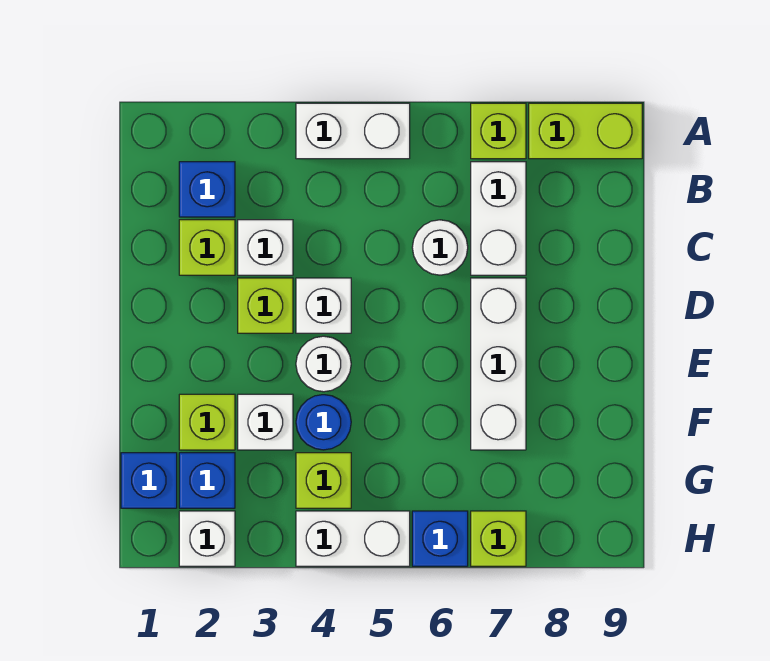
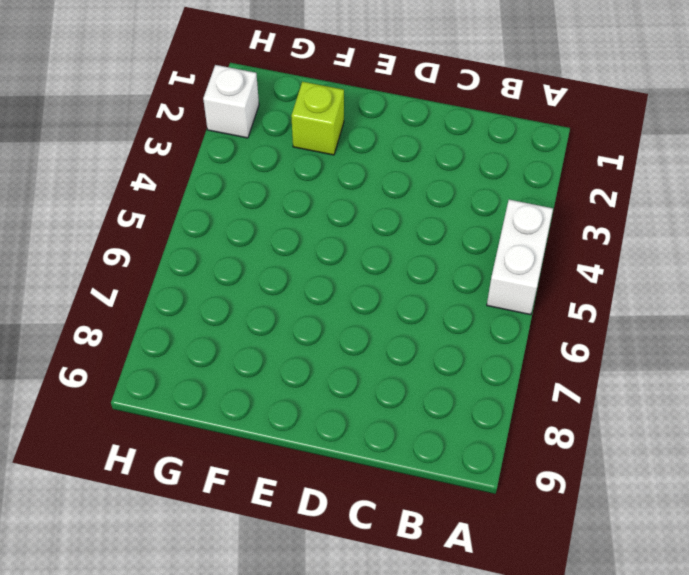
none -> lime 1x1 brick [471,103,526,159]
none -> lime 1x2 brick [529,103,642,159]
none -> blue 1x1 brick [179,162,235,217]

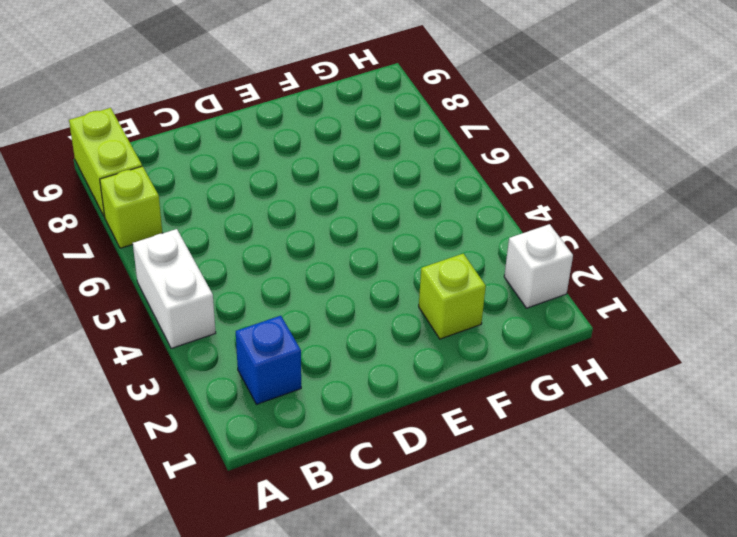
none -> white 1x2 brick [471,162,526,275]
none -> lime 1x1 brick [179,220,235,275]
none -> white 1x1 brick [238,220,293,275]

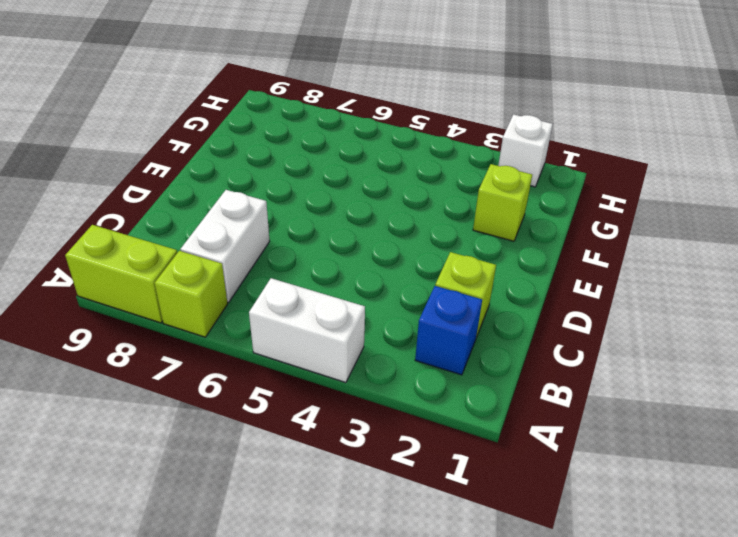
none -> white 1x1 brick [238,220,293,275]
none -> white 1x1 round brick [412,220,468,275]
none -> lime 1x1 brick [238,278,293,333]

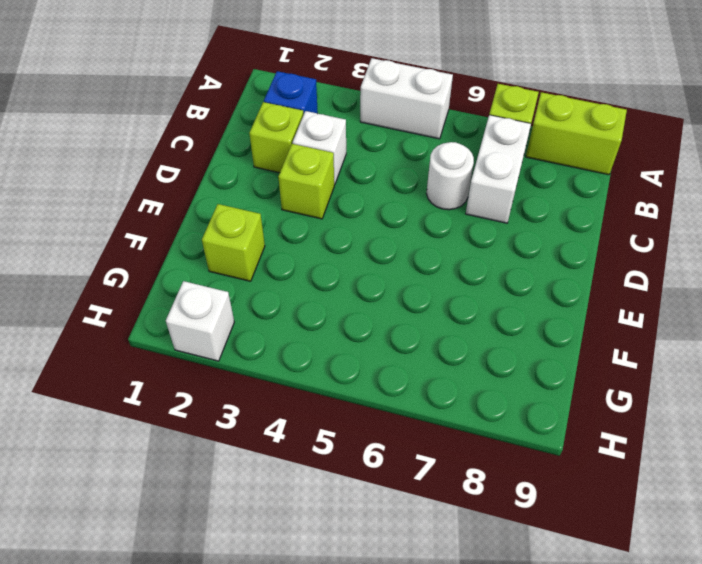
none -> white 1x1 brick [296,278,351,333]
none -> white 1x3 brick [471,278,526,450]
none -> white 1x1 round brick [296,336,351,392]

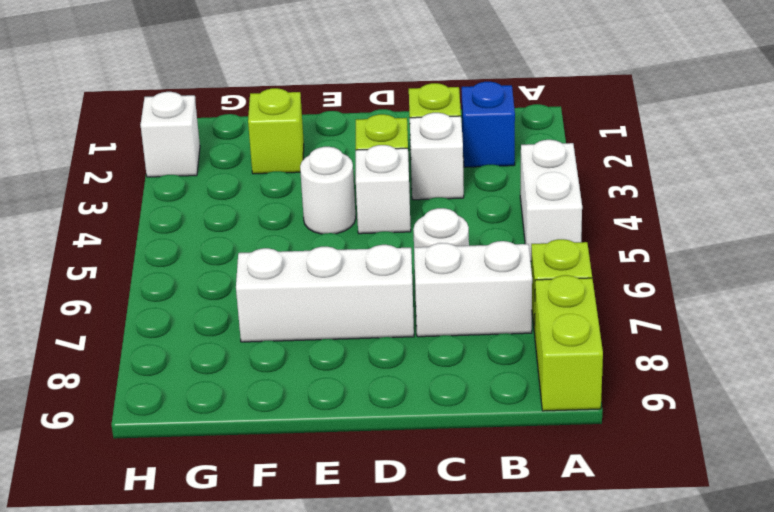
none -> white 1x1 brick [238,394,293,450]
none -> blue 1x1 round brick [296,395,351,450]
none -> blue 1x1 brick [121,453,177,508]

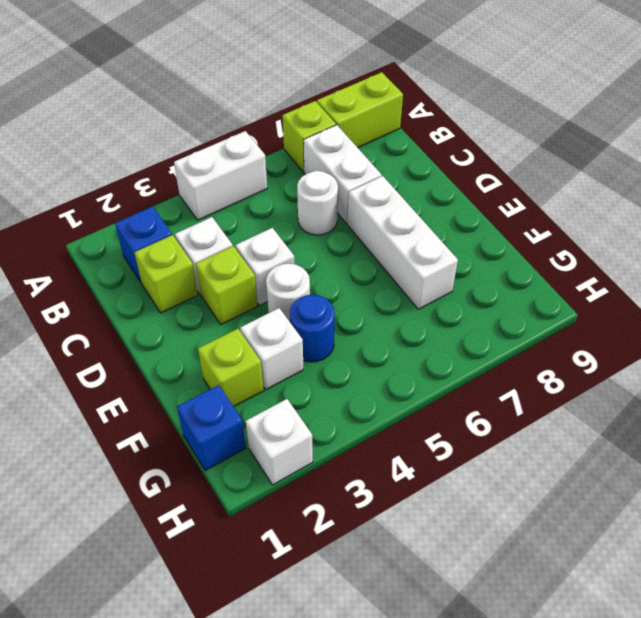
none -> blue 1x1 brick [179,453,235,508]
none -> lime 1x1 brick [296,453,351,508]
none -> white 1x2 brick [296,511,410,566]

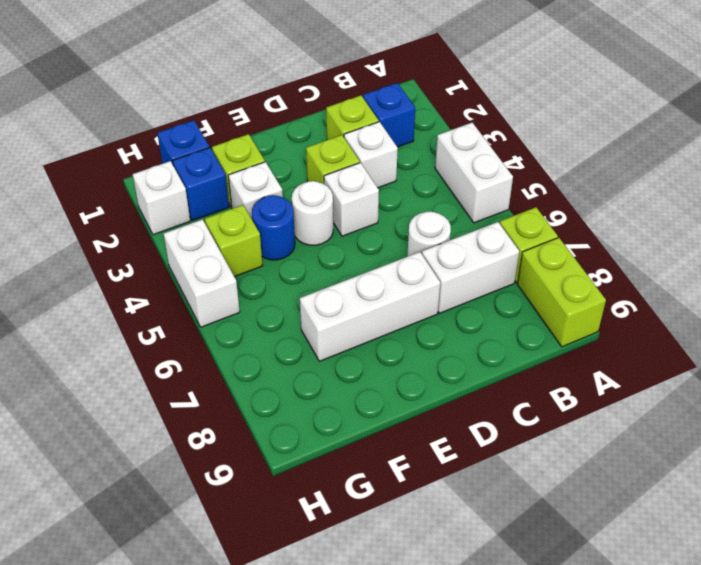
none -> blue 1x1 brick [412,511,468,566]
none -> lime 1x1 brick [471,511,526,566]

